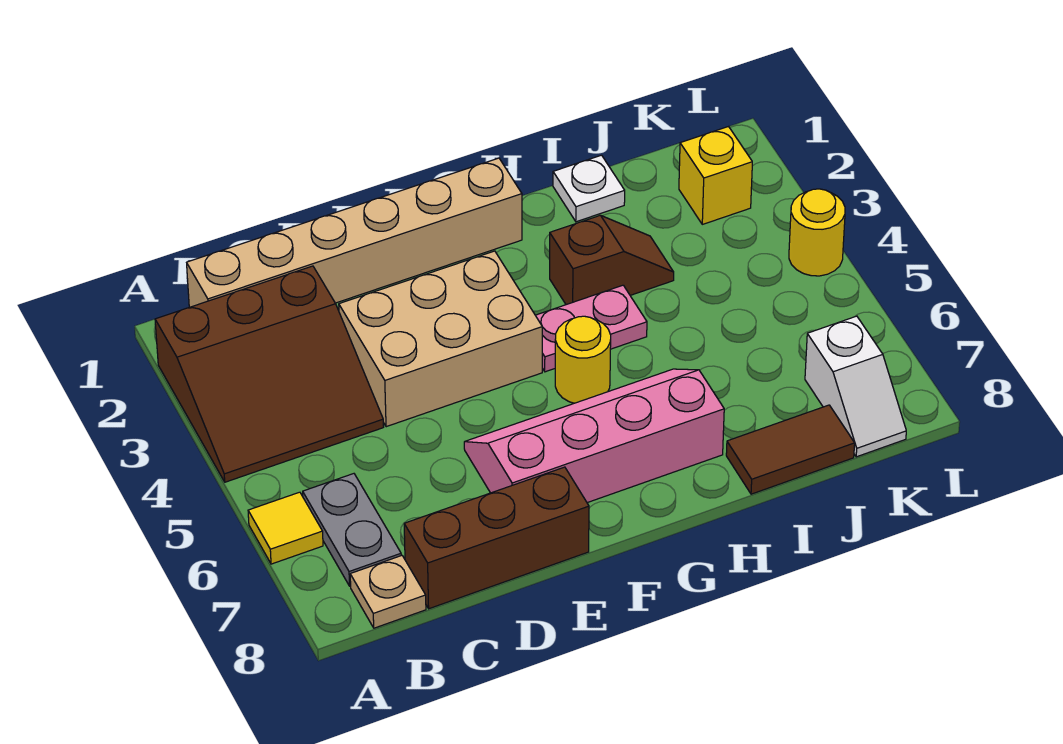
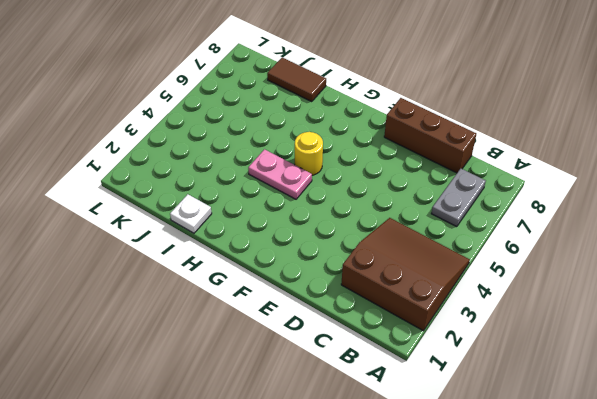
none -> yellow 1x1 tile [248,492,323,564]
none -> tan 1x6 brick [187,158,522,307]
none -> tan 1x1 plate [350,555,426,628]

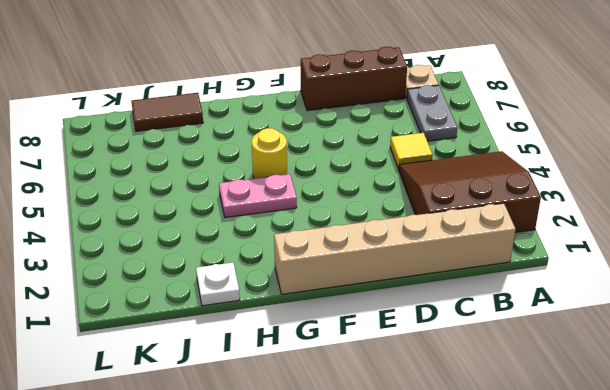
yellow 1x1 tile [390,133,432,169] -> yellow 1x1 tile moved to [248,492,323,564]
none -> tan 2x3 brick [339,251,542,427]
none -> pink 2x4 slope [464,369,724,503]
none -> brown 1x2 slope [550,215,674,305]

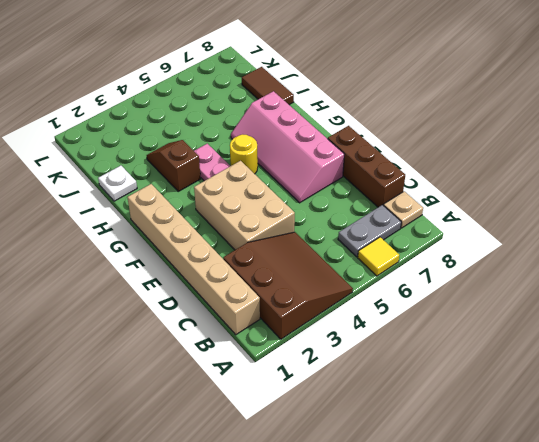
none -> yellow 1x1 brick [679,126,752,224]
none -> white 1x2 slope [805,316,906,457]
none -> yellow 1x1 round brick [789,189,845,276]

